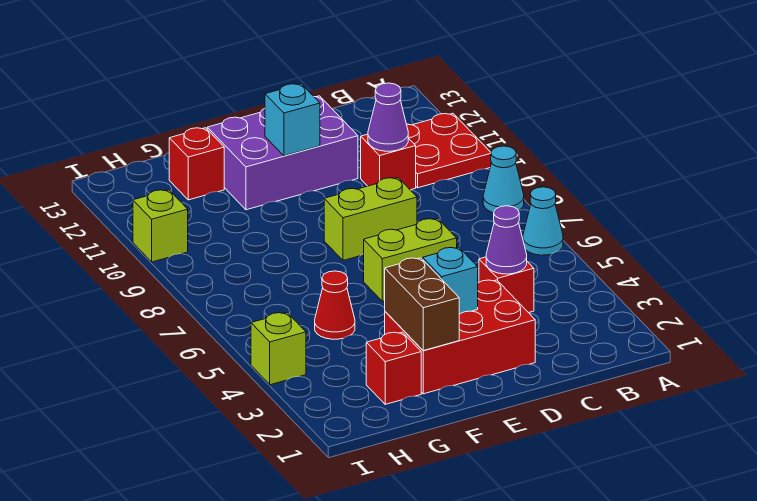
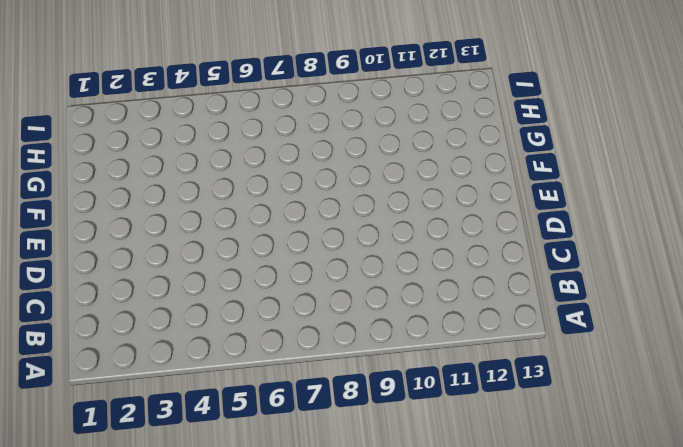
none -> cyan 1x1 cone [523,187,563,255]
none -> cyan 1x1 cone [483,146,524,213]
none -> red 2x2 plate [407,113,491,188]

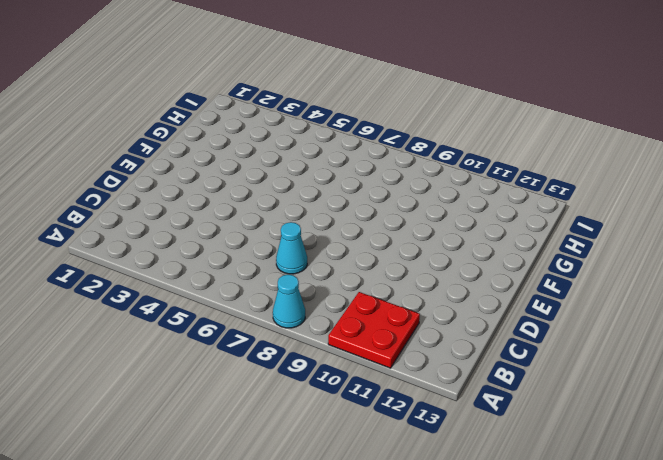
cyan 1x1 cone [276,222,307,274] -> cyan 1x1 cone moved to [523,187,563,255]
none -> red 1x1 brick [479,257,534,313]
none -> red 1x1 brick [361,134,416,190]
none -> red 2x3 brick [385,280,535,394]

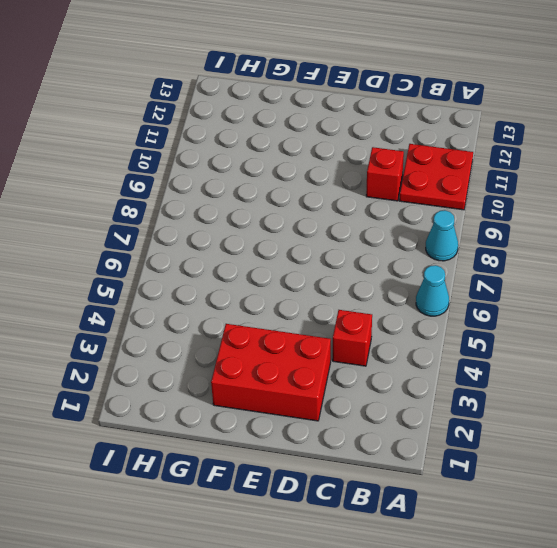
none -> lime 1x2 brick [364,219,457,301]
none -> lime 1x2 brick [324,178,417,260]
none -> purple 2x3 brick [207,96,358,210]

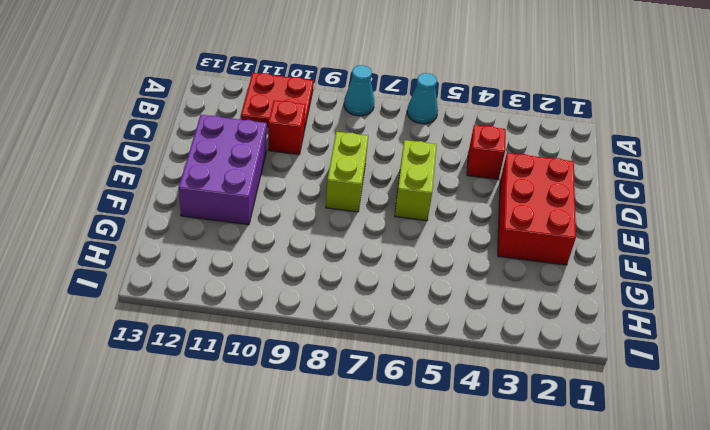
none -> red 1x1 brick [366,332,421,404]
none -> red 1x1 cone [315,271,355,339]
none -> red 1x1 brick [169,128,224,200]

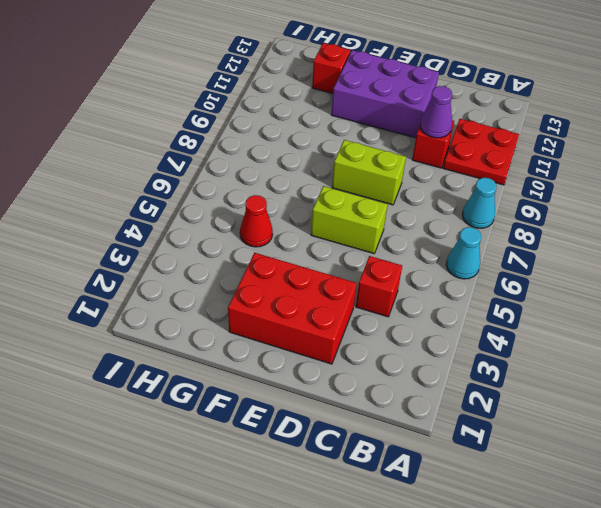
none -> red 1x1 brick [366,332,421,404]
none -> lime 1x1 brick [251,313,306,385]
none -> lime 1x1 brick [133,190,188,262]

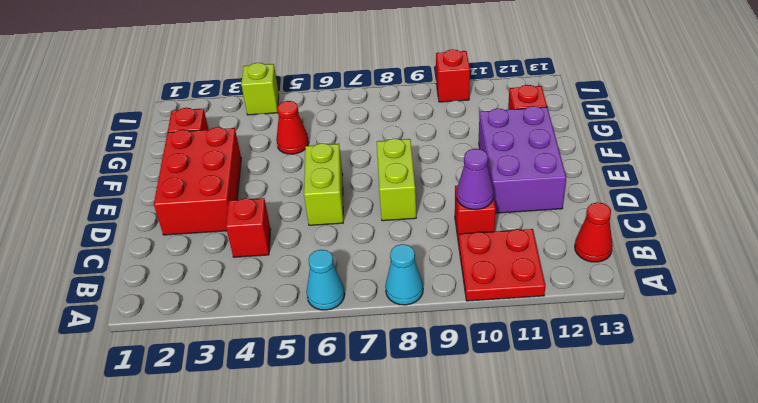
red 1x1 cone [575,202,613,262] -> none
red 1x1 brick [436,50,470,102] -> lime 1x1 brick [133,190,188,262]
none -> purple 1x1 cone [486,206,527,274]
none -> cyan 1x1 brick [423,247,478,314]
none -> cyan 1x1 brick [265,84,320,156]

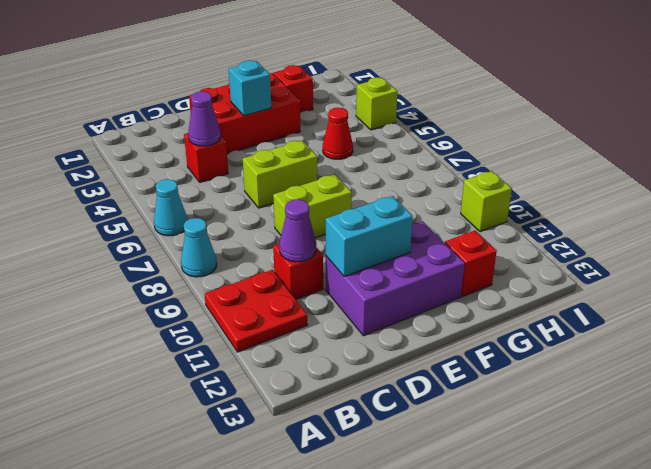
cyan 1x2 brick [326,196,413,276] -> cyan 1x1 brick [265,84,320,156]
none -> brown 1x2 brick [385,258,459,351]

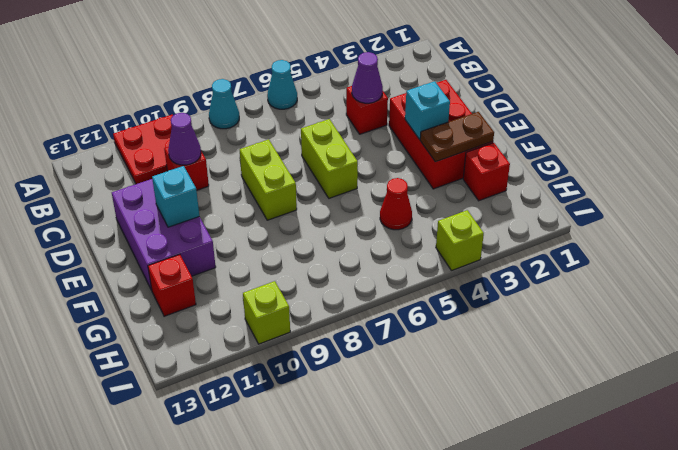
brown 1x2 plate [420,112,494,162] -> brown 1x2 brick [385,258,459,351]

